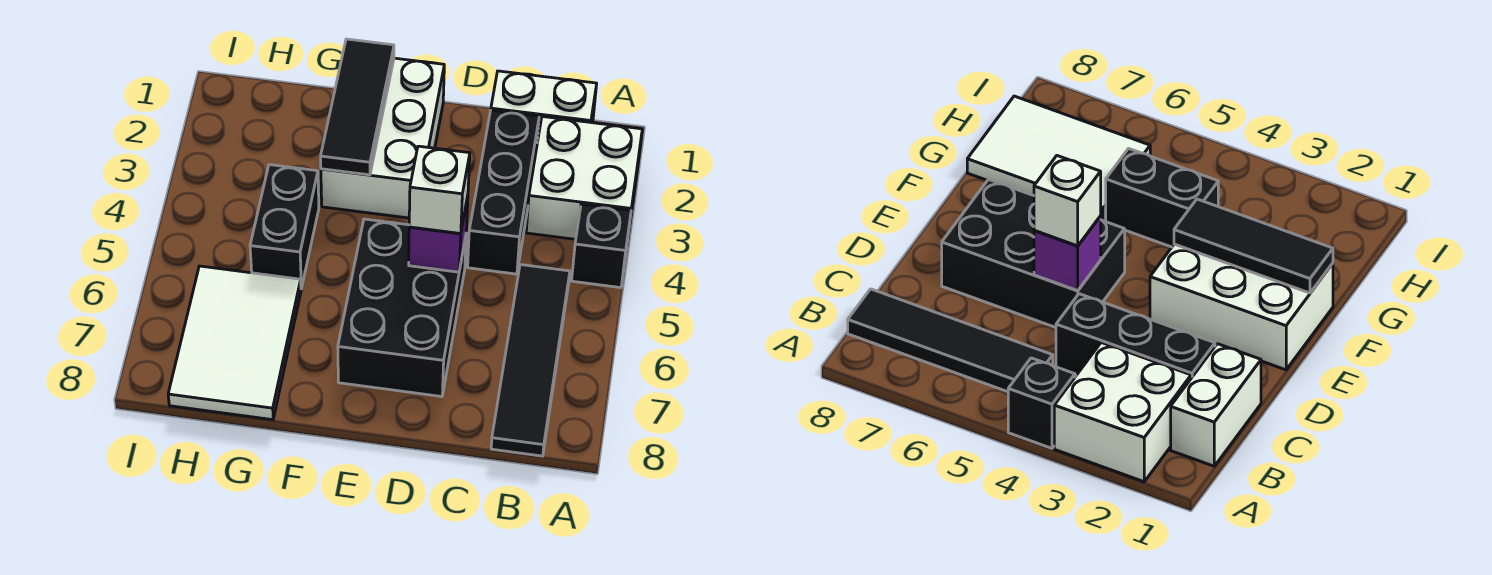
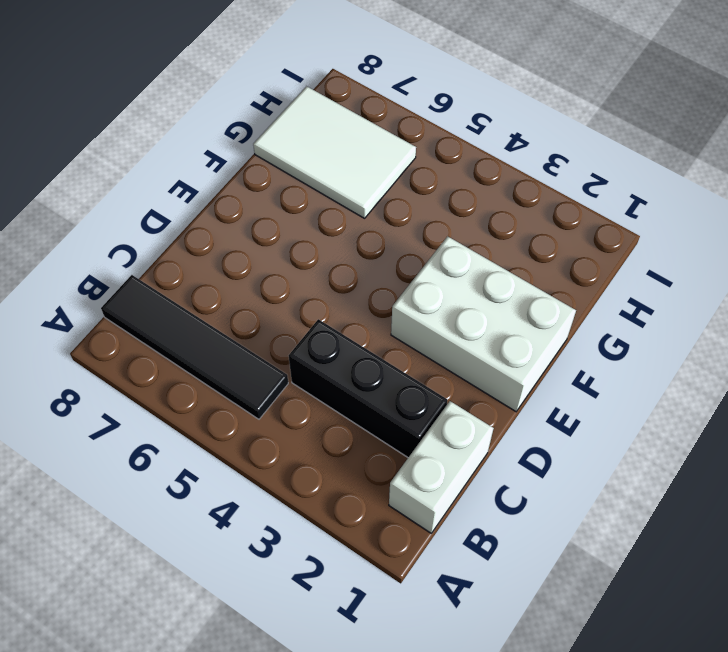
none -> white 2x2 brick [526,117,642,239]
none -> black 1x1 brick [572,204,631,288]
none -> black 2x3 brick [338,219,466,397]

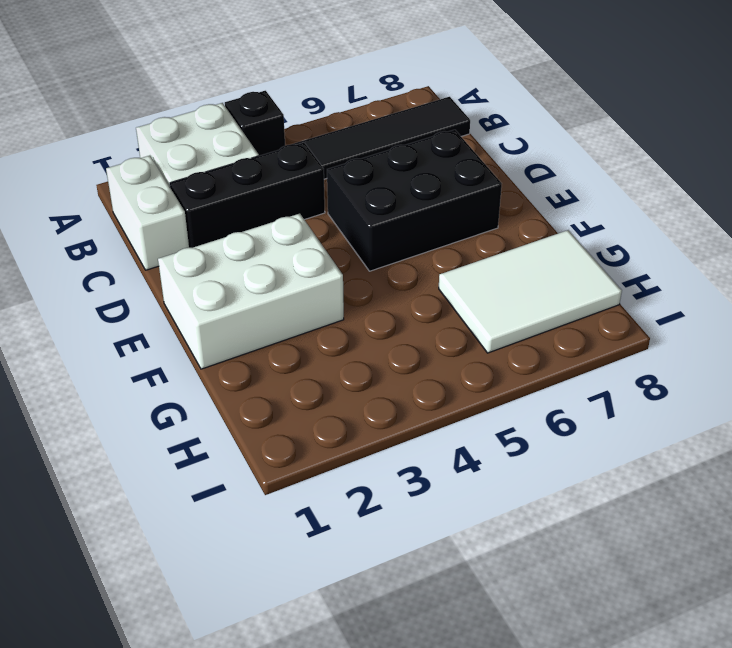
none -> black 1x2 brick [250,165,319,289]
none -> purple 1x1 brick [409,196,468,272]
none -> black 1x3 tile [321,39,394,175]

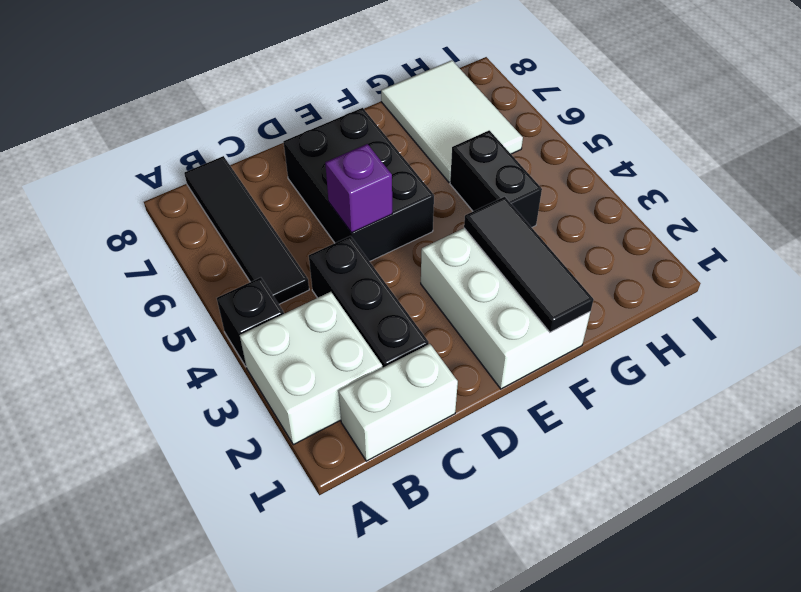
none -> white 1x1 brick [409,146,470,233]

